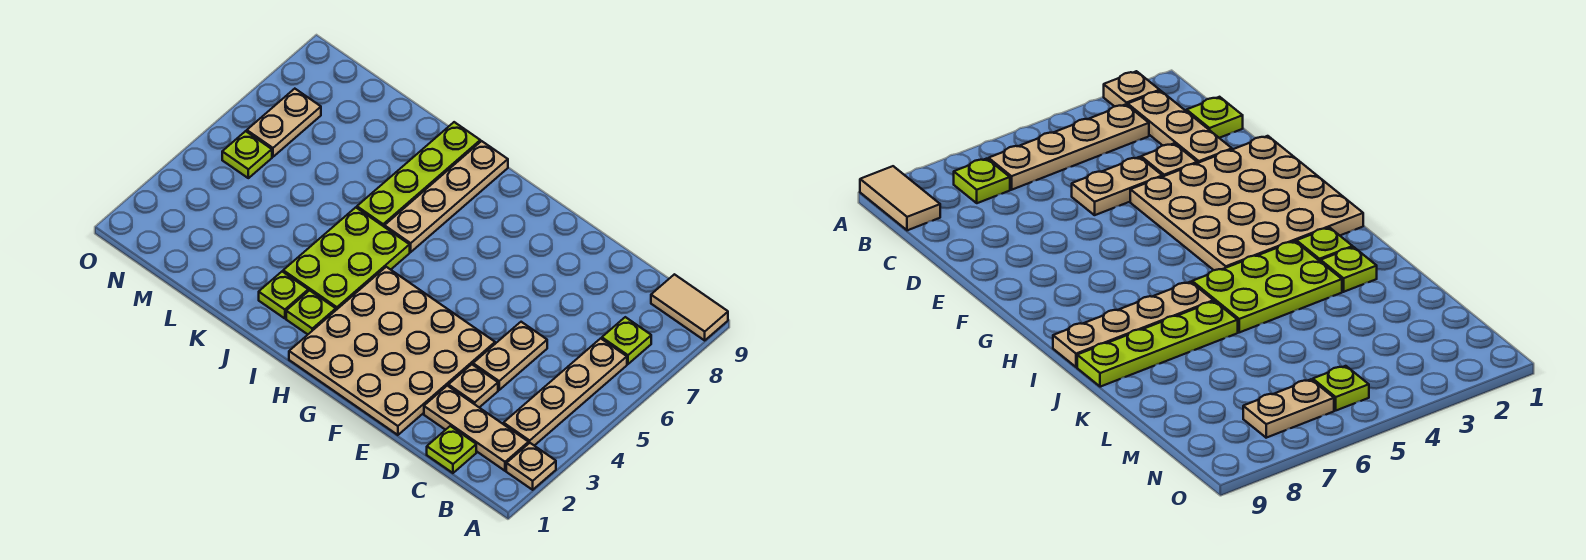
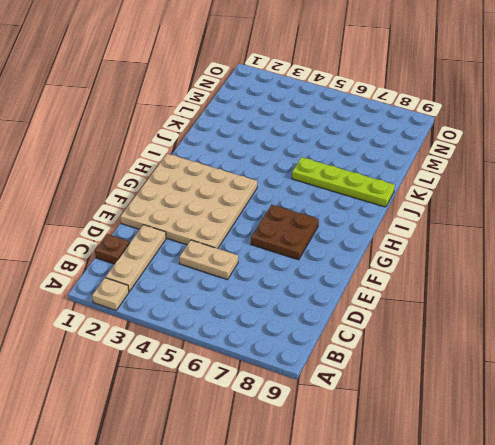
brown 1x1 plate [95,234,130,264] -> lime 1x1 plate [427,426,476,473]
brown 2x2 plate [251,205,319,260] -> none
none -> tan 1x2 tile [651,274,728,340]
none -> tan 1x4 plate [504,338,627,446]
none -> lime 1x1 plate [602,317,651,364]

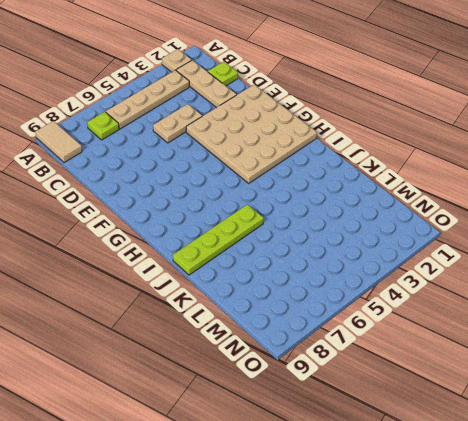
none -> tan 1x1 plate [448,364,498,408]
none -> lime 1x1 plate [286,290,336,334]
none -> lime 2x3 plate [283,207,410,310]

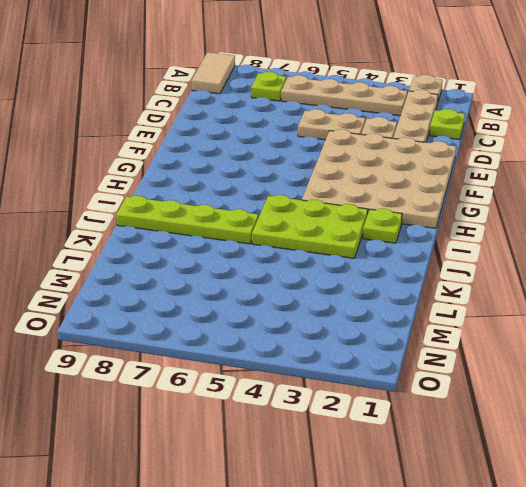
none -> tan 1x4 plate [385,141,508,252]
none -> lime 1x1 plate [259,272,308,318]
none -> lime 1x1 plate [222,131,272,178]

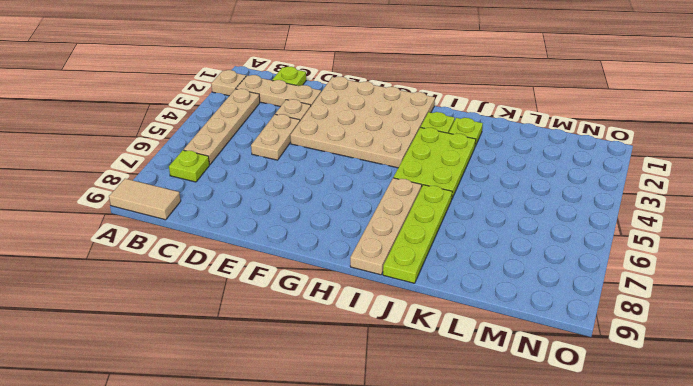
none -> lime 1x1 plate [222,131,272,178]
none -> tan 1x2 plate [247,89,321,157]

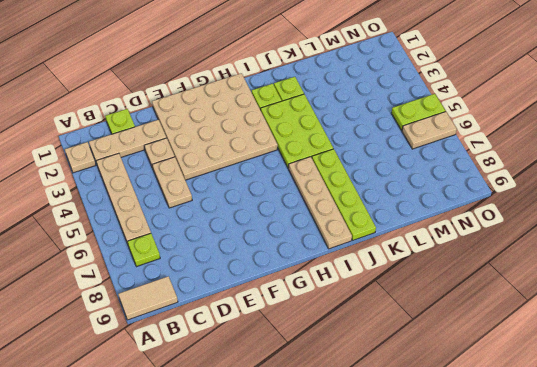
lime 1x2 plate [391,94,445,130] -> lime 1x1 plate [222,131,272,178]
tan 1x2 plate [402,112,457,149] -> tan 1x2 plate turned to [247,89,321,157]

